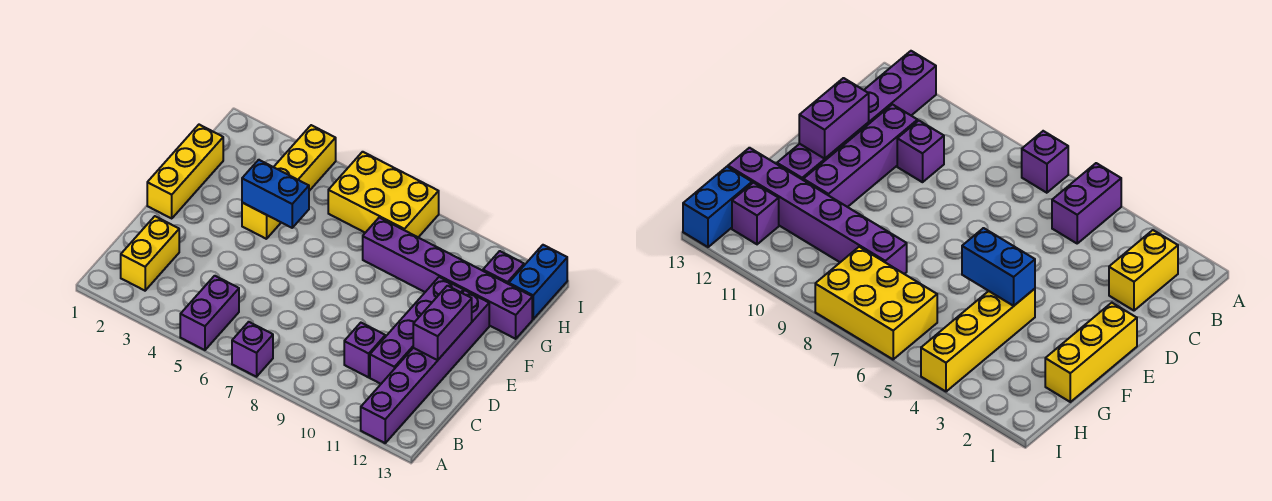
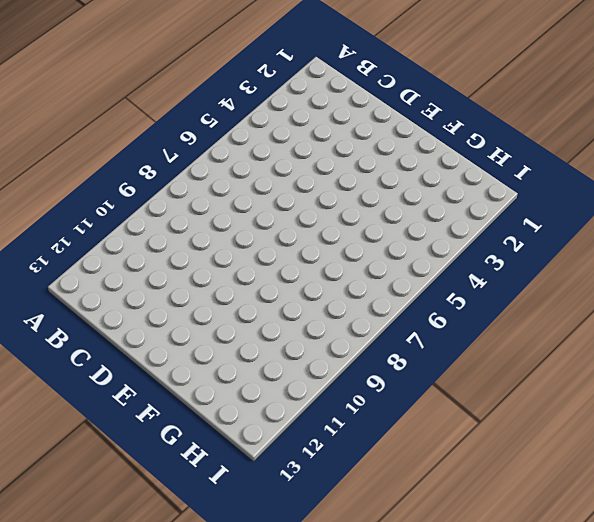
none -> purple 1x2 brick [180,276,239,350]
none -> purple 1x1 brick [232,322,273,377]
none -> purple 1x6 brick [361,290,489,443]

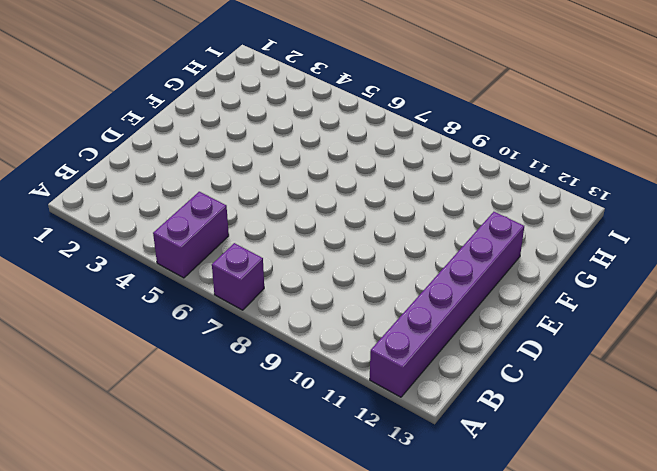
none -> yellow 1x2 brick [121,216,179,291]
none -> purple 1x1 brick [344,323,385,377]
none -> purple 1x4 brick [370,277,463,384]

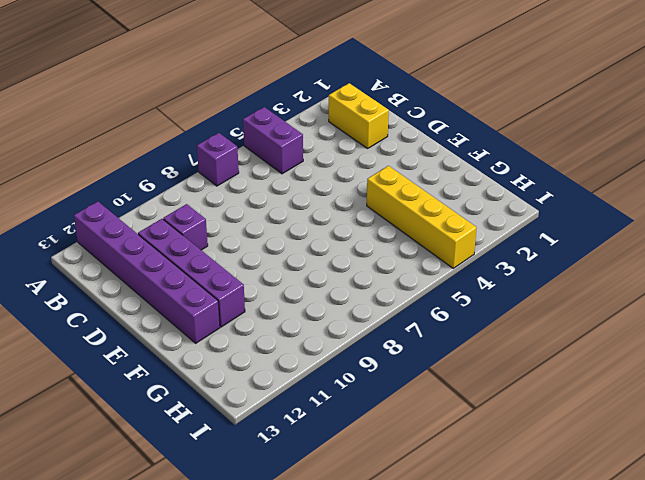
none -> yellow 1x3 brick [147,125,223,218]
none -> purple 1x6 brick [363,218,532,339]
none -> yellow 2x3 brick [328,152,439,237]

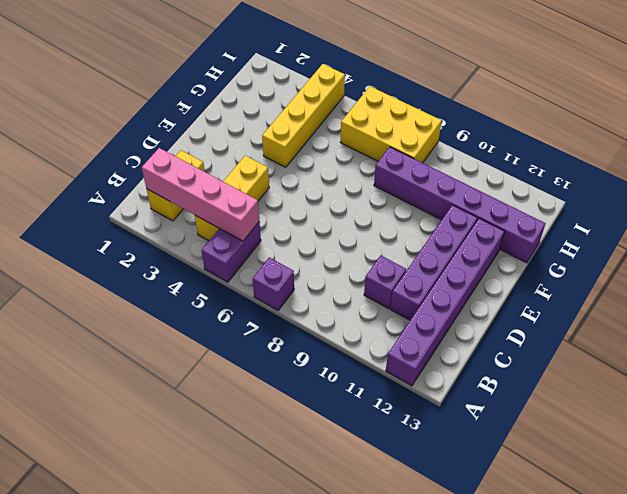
pink 1x4 brick [142,148,259,241] -> none
yellow 1x3 brick [195,156,269,241] -> yellow 1x3 brick moved to [147,125,223,218]
none -> purple 1x1 brick [483,251,524,284]
none -> blue 1x2 brick [509,245,567,319]
none -> purple 1x2 brick [413,286,472,360]

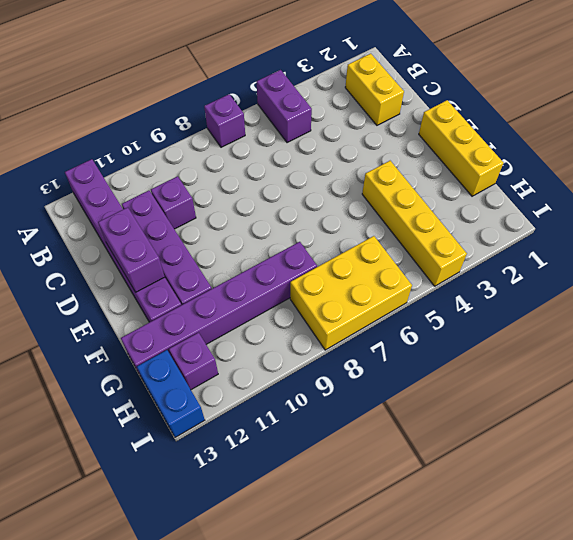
none -> blue 1x2 brick [242,160,309,228]

